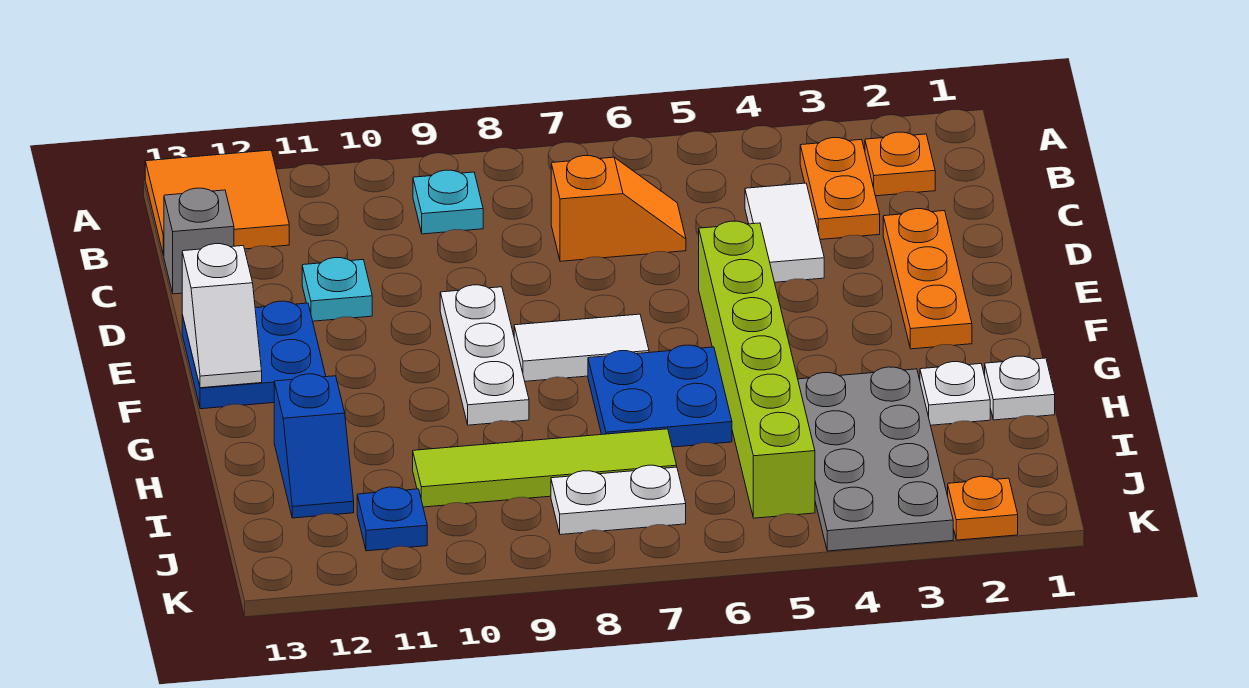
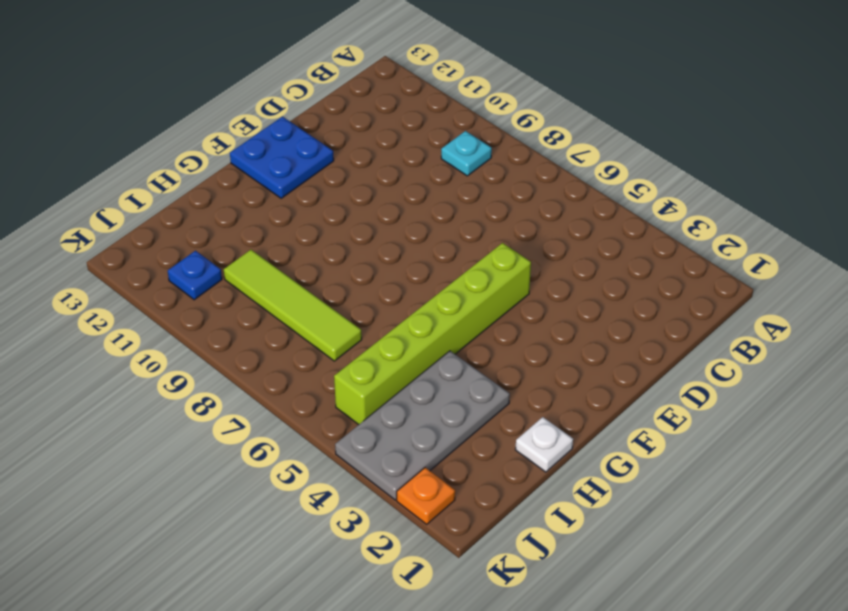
none -> orange 2x2 tile [145,150,289,255]
none -> orange 1x1 plate [865,132,935,196]
none -> orange 1x2 plate [800,138,880,240]

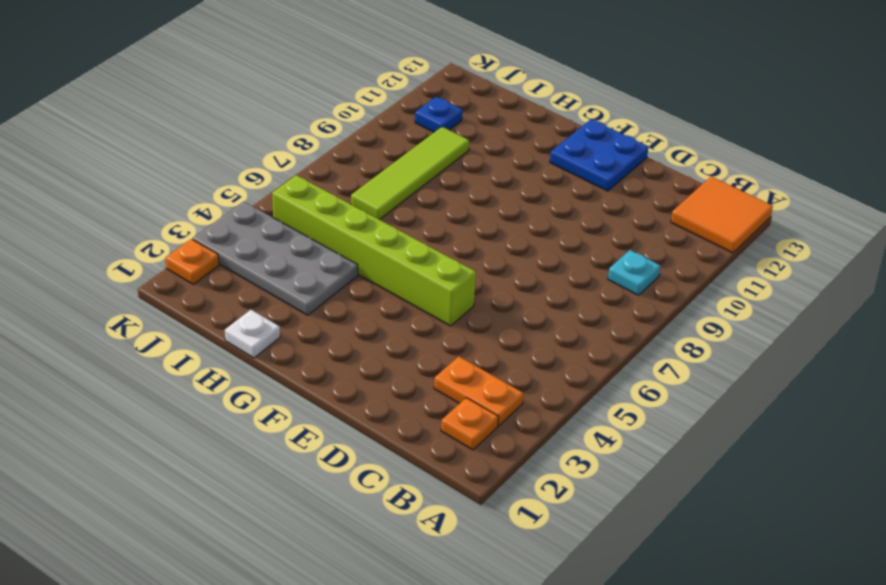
none -> white 1x2 tile [745,183,824,282]
none -> orange 1x2 slope [551,156,686,261]
none -> grey 1x1 brick [164,188,234,294]

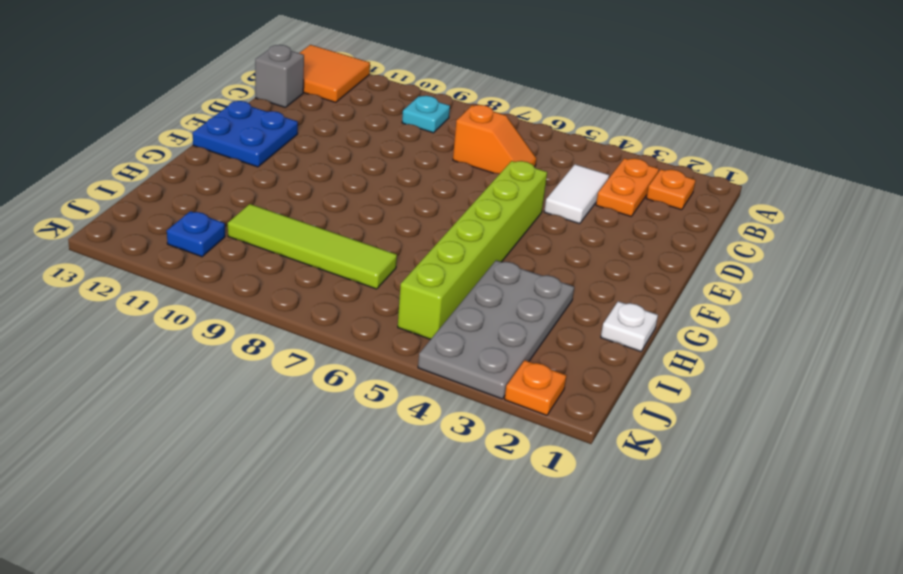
none -> orange 1x3 plate [883,209,972,349]
none -> cyan 1x1 plate [302,258,372,321]
none -> white 1x3 plate [440,285,529,425]

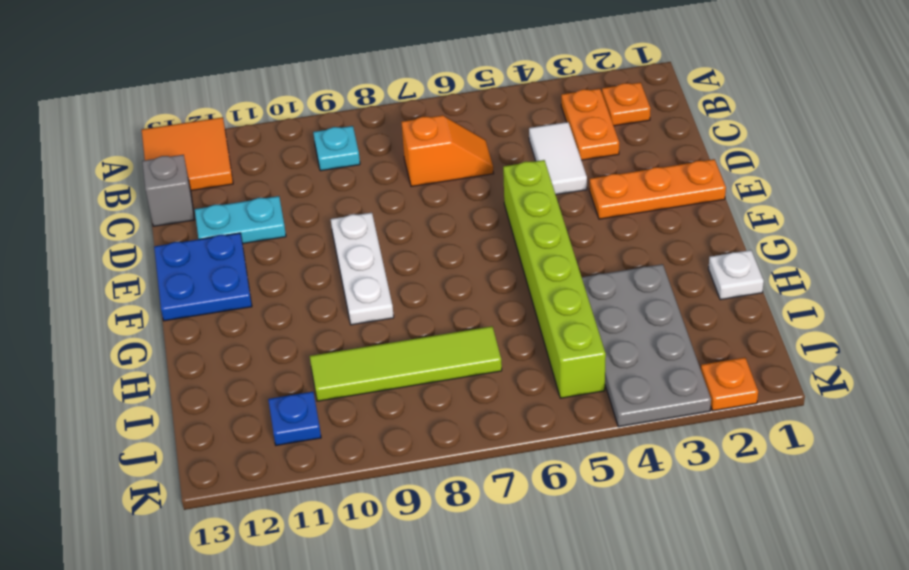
cyan 1x2 plate [195,196,286,244] -> cyan 1x1 plate [302,258,372,321]
orange 1x3 plate [589,159,726,219] -> orange 1x3 plate turned to [883,209,972,349]
none -> white 1x2 tile [514,314,649,381]
none -> blue 2x2 plate [588,345,732,447]
none -> white 1x1 plate [920,362,990,425]

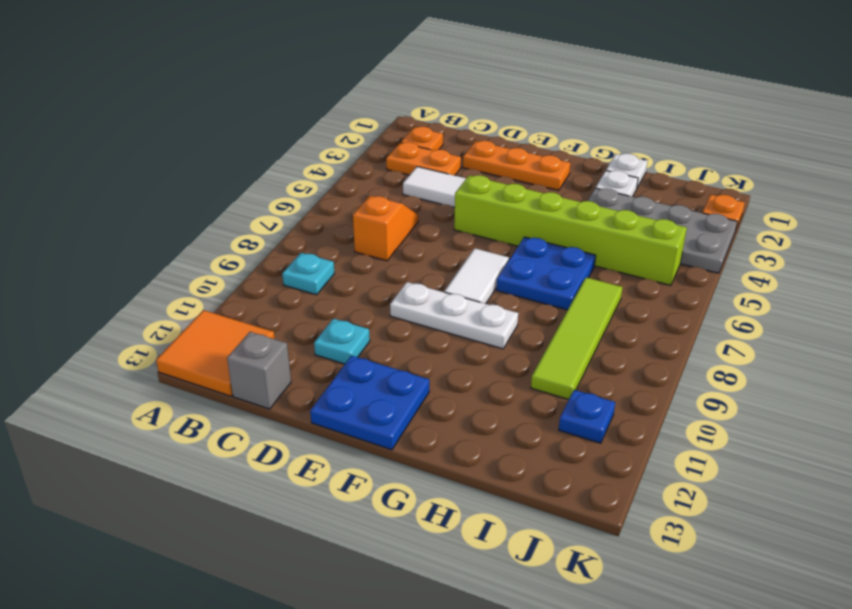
none -> blue 1x2 slope [274,374,354,518]
none -> white 1x2 plate [551,465,686,535]
none -> white 1x2 slope [182,244,262,388]

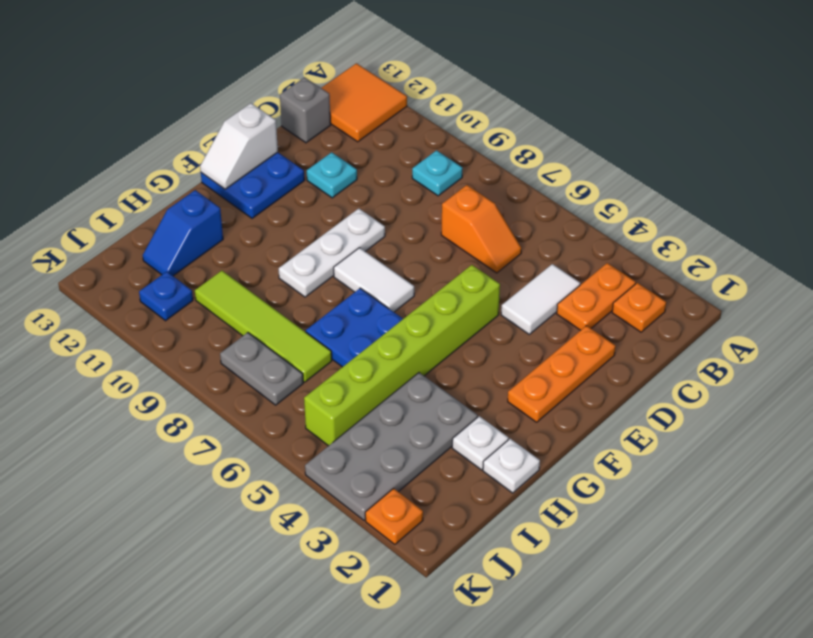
grey 1x2 plate [220,333,303,405] -> white 1x2 plate [551,465,686,535]

